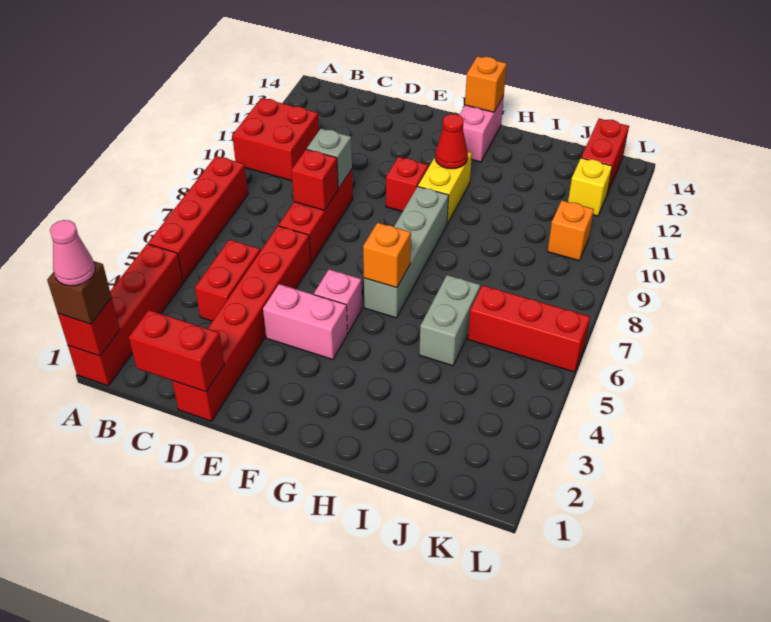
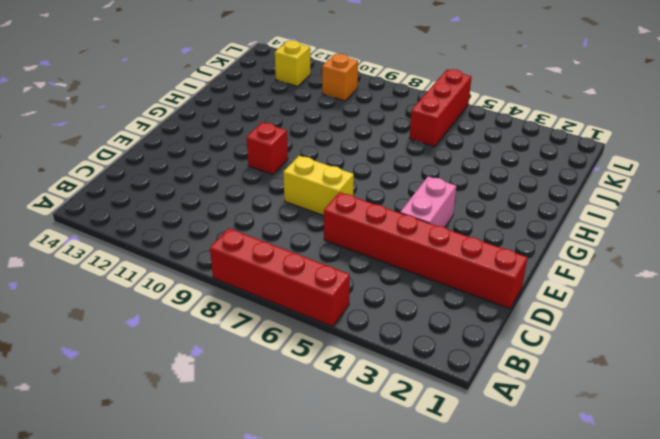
yellow 1x2 brick [283,156,354,215] -> yellow 1x2 brick moved to [418,152,472,224]
none -> red 1x4 brick [68,244,183,386]
none -> red 2x2 brick [232,98,319,181]
none -> red 1x2 brick [195,240,260,321]

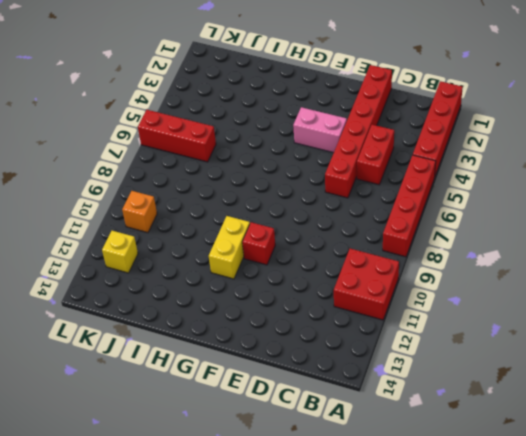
none -> red 1x3 brick [279,169,353,264]
none -> pink 1x1 brick [314,269,362,333]
none -> grey 1x4 brick [364,187,449,318]

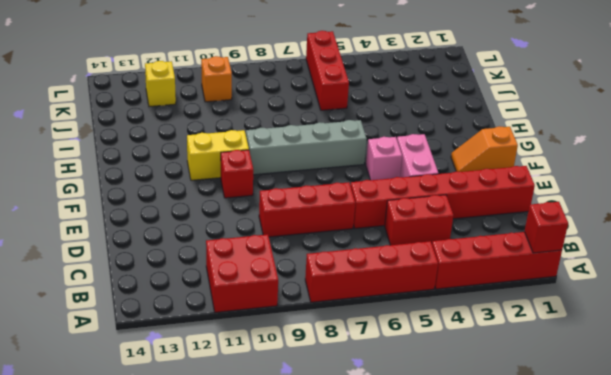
orange 1x2 slope [451,126,518,172] -> none
none -> pink 1x2 brick [459,96,504,162]
none -> grey 1x2 brick [419,275,480,366]
none -> red 1x2 brick [581,119,629,194]

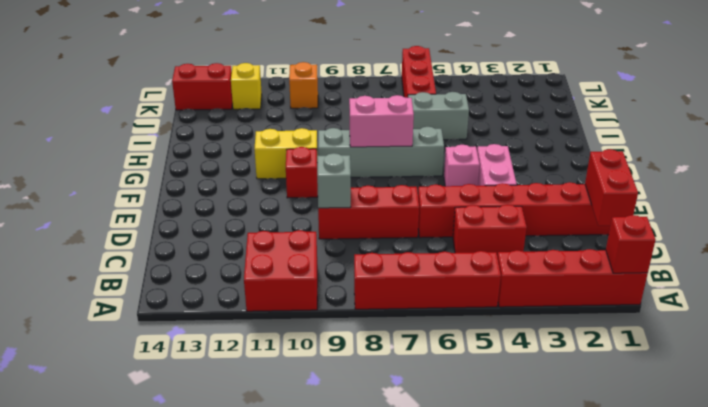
pink 1x2 brick [349,95,414,147] -> pink 1x2 brick moved to [459,96,504,162]
none -> red 1x1 brick [291,149,338,210]
none -> orange 1x1 brick [363,223,411,288]
none -> red 1x1 cone [435,114,468,169]

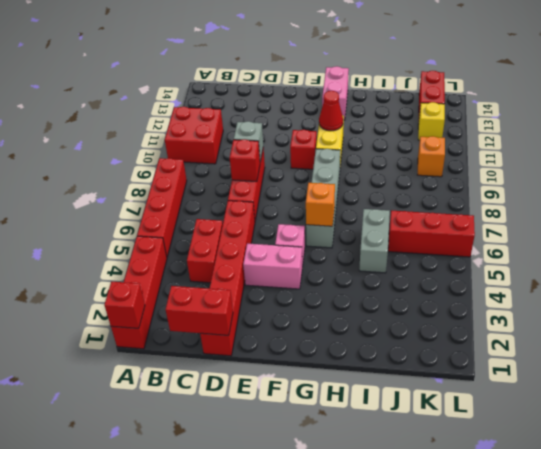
none -> orange 1x1 brick [465,56,507,112]
none -> brown 1x1 brick [47,261,112,324]
none -> pink 1x1 cone [50,220,95,286]

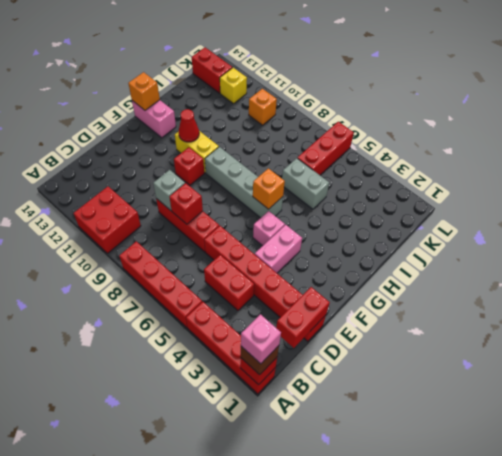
pink 1x1 brick [241,314,281,364] -> pink 1x1 cone [50,220,95,286]

